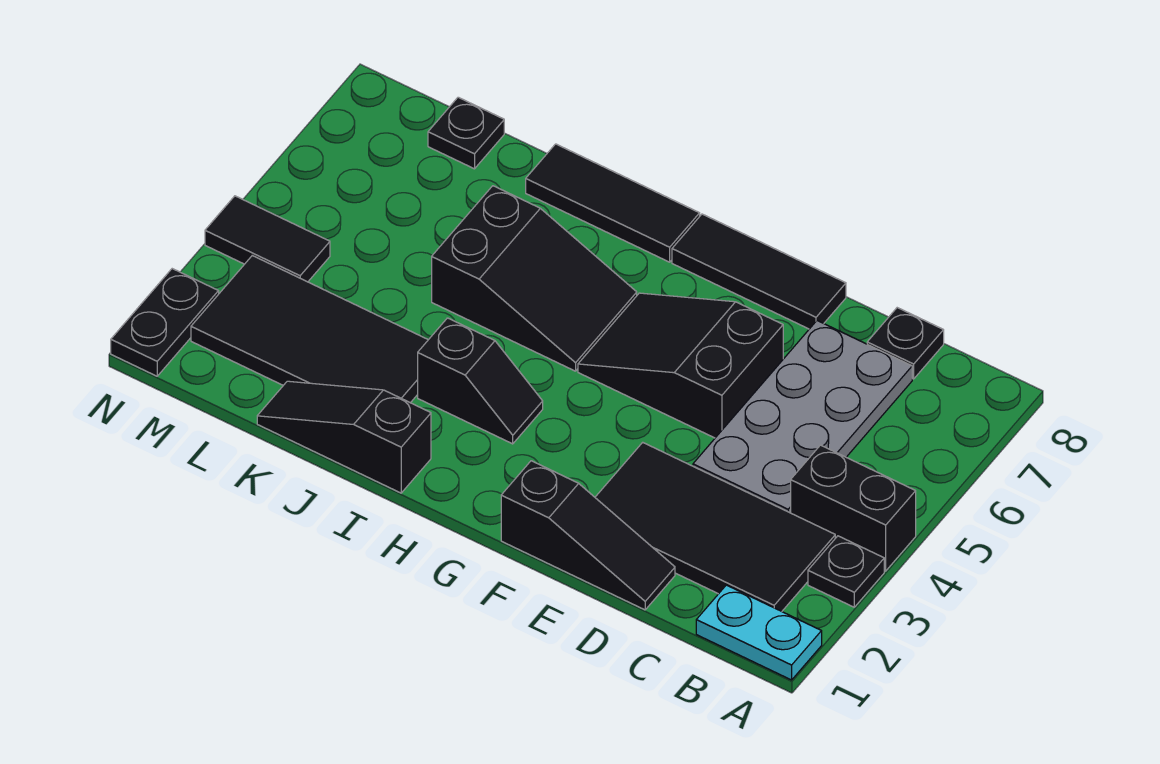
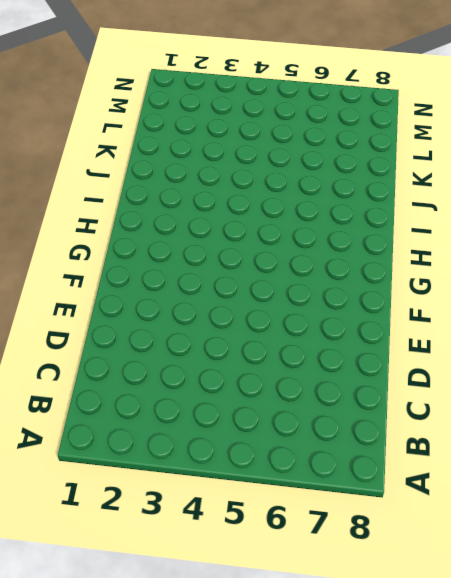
none -> cyan 1x2 plate [696,585,822,680]
none -> black 1x1 plate [808,536,884,607]
none -> black 1x2 brick [791,445,916,571]

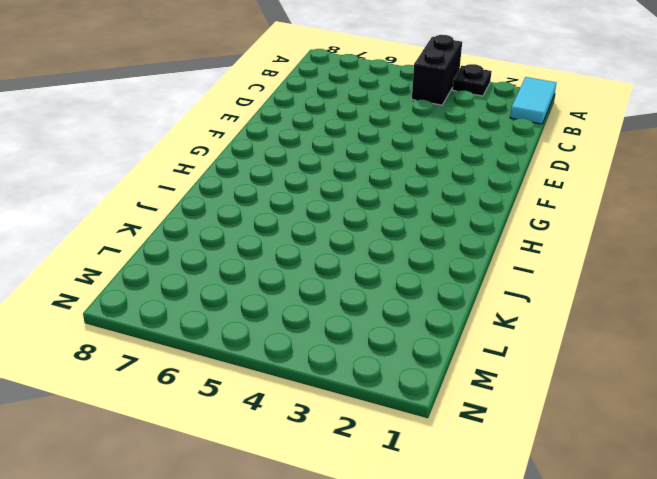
cyan 1x2 tile [510,77,556,124] -> cyan 1x2 plate [696,585,822,680]
none -> black 2x4 tile [595,442,835,611]
none -> grey 2x4 plate [693,321,912,513]
none -> black 1x1 plate [867,308,944,379]

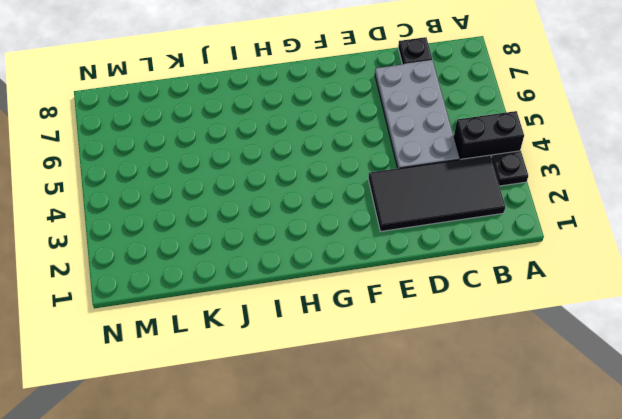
none -> cyan 1x2 plate [696,585,822,680]
none -> black 1x3 slope [501,461,675,610]
none -> black 2x3 slope [578,293,783,438]

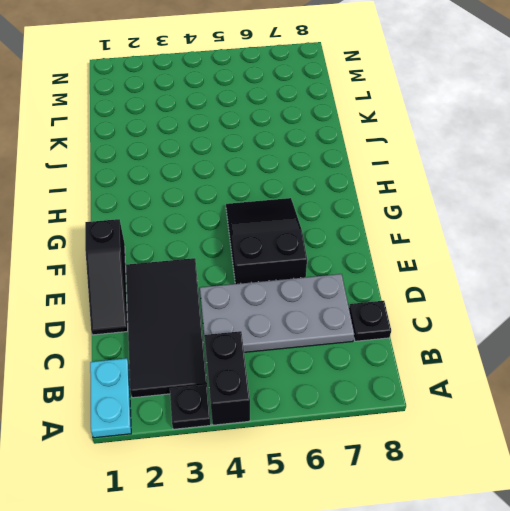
none -> black 1x3 tile [672,214,846,329]
none -> black 1x2 slope [418,318,543,444]
none -> black 2x3 slope [432,186,637,371]

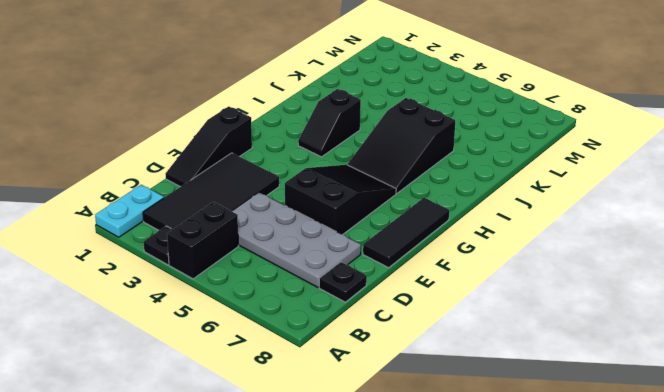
none -> black 1x3 tile [526,144,700,262]
none -> black 1x3 slope [257,381,431,493]
none -> black 2x4 tile [191,256,428,403]

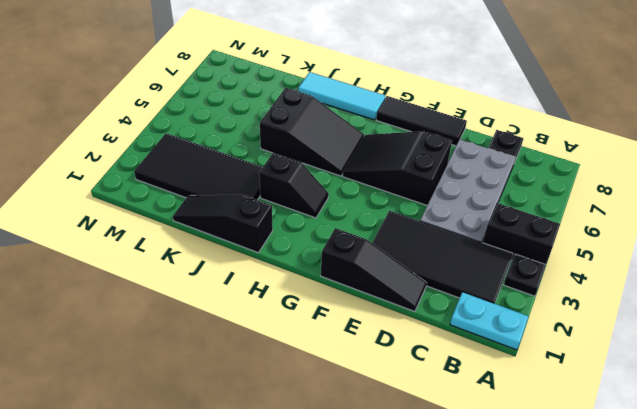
cyan 1x3 tile [298,72,386,120] -> black 1x3 tile [526,144,700,262]
none -> black 1x1 plate [428,97,504,169]
none -> black 1x2 tile [205,196,330,282]
none -> black 1x2 plate [111,269,219,376]

